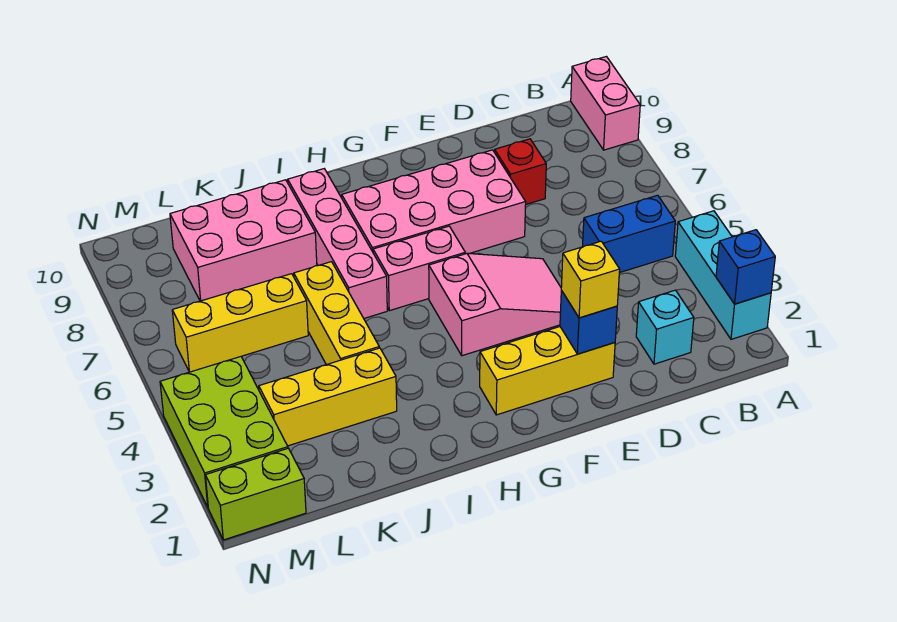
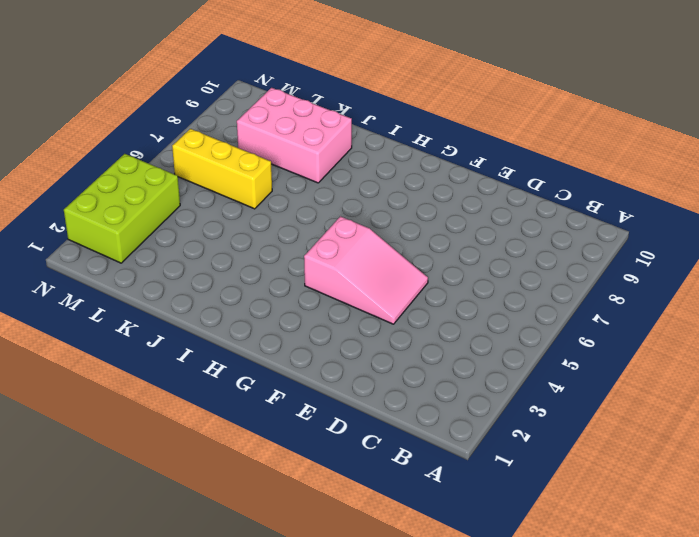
none -> cyan 1x3 brick [675,211,771,339]
none -> pink 1x2 brick [571,57,640,150]
none -> blue 1x2 brick [583,195,675,273]

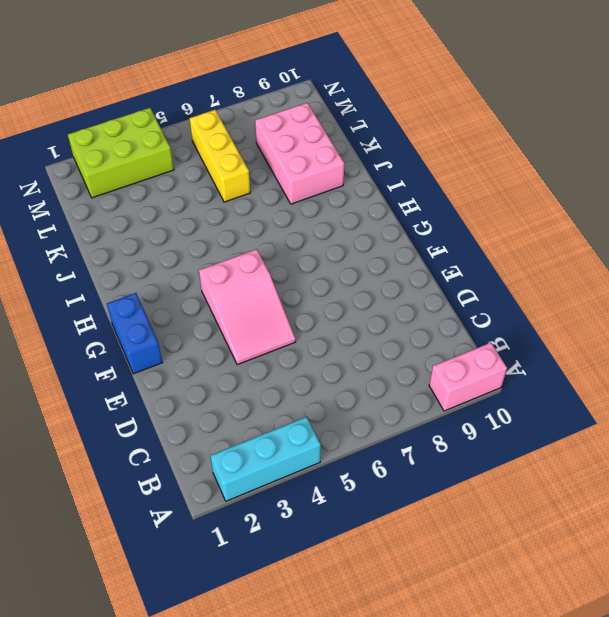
blue 1x2 brick [107,293,163,374] -> blue 1x2 brick moved to [583,195,675,273]
none -> cyan 1x1 brick [636,290,694,364]
none -> red 1x1 brick [494,139,546,204]
none -> yellow 1x3 brick [480,327,615,415]

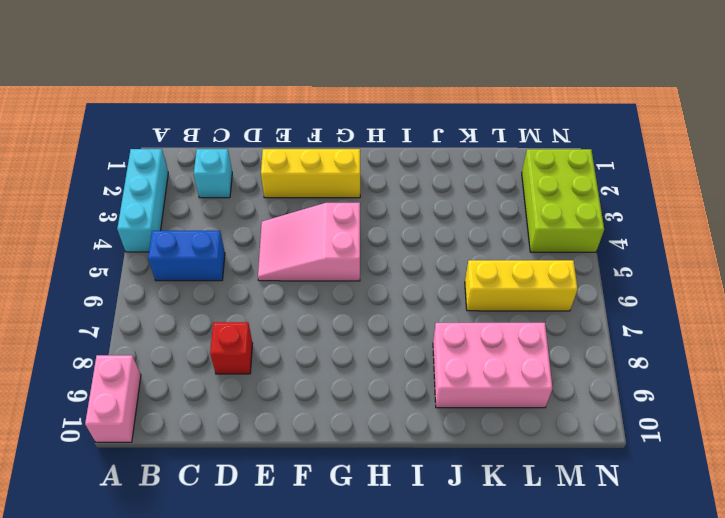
none -> pink 2x4 brick [342,150,526,254]
none -> pink 1x2 brick [373,226,465,311]
none -> pink 1x4 brick [288,169,387,318]

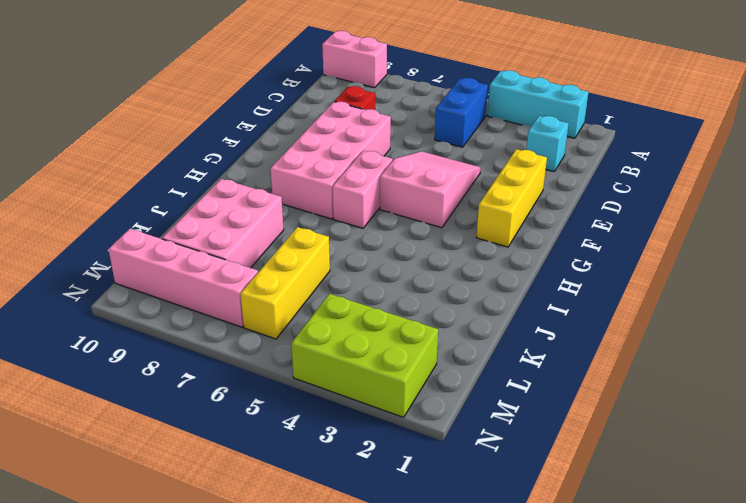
pink 1x4 brick [108,229,258,327] -> pink 1x4 brick moved to [288,169,387,318]
none -> yellow 1x3 brick [259,348,397,446]
none -> yellow 1x3 brick [294,262,379,365]
none -> lime 1x2 brick [205,448,306,540]

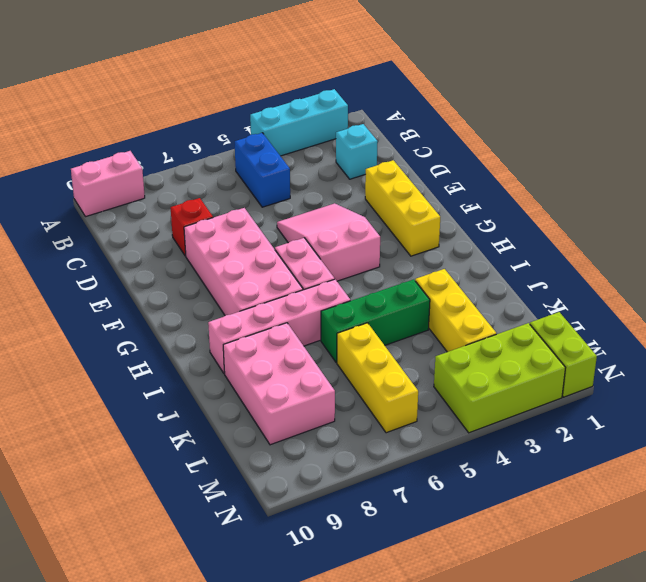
green 1x3 brick [321,279,430,363] -> yellow 1x3 brick [294,262,379,365]
none -> blue 1x1 brick [716,230,775,304]
none -> blue 1x1 brick [560,291,617,354]
none -> yellow 1x1 brick [561,241,620,318]

